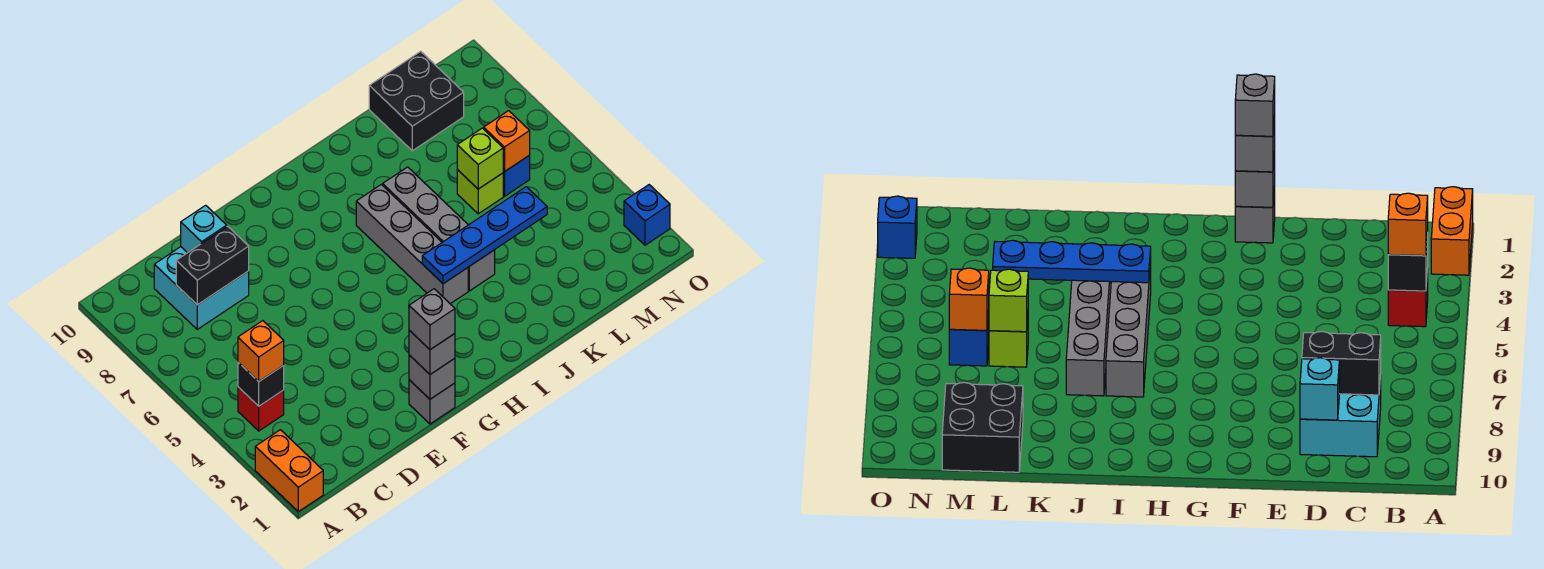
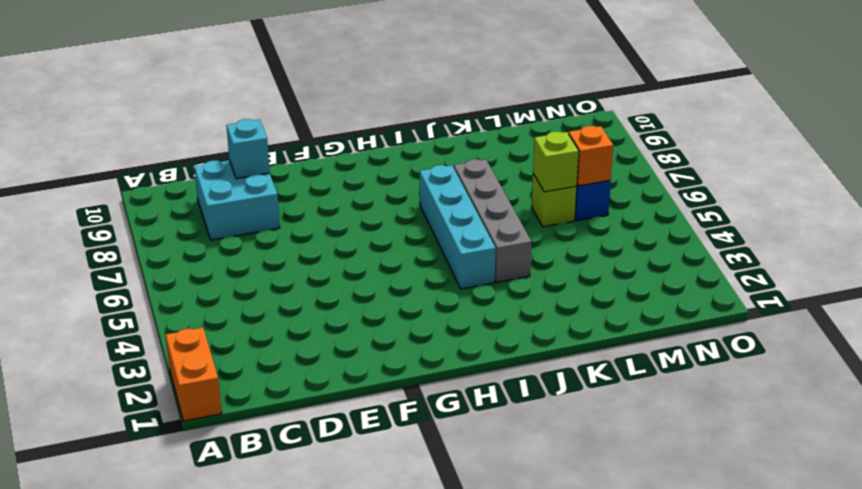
cyan 1x4 brick [420,165,496,289] -> grey 1x4 brick [356,184,468,304]
none -> red 1x1 brick [238,387,284,431]
none -> grey 1x1 brick [409,380,455,424]
none -> black 2x2 brick [369,51,464,151]

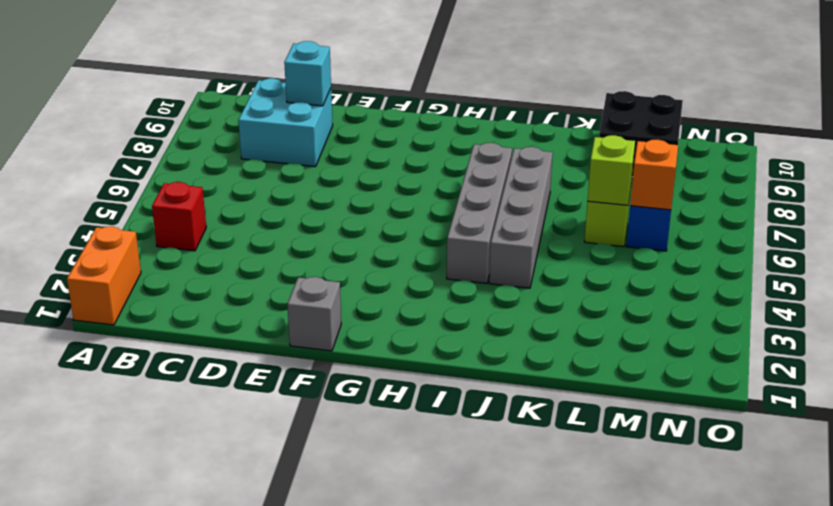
none -> blue 1x1 brick [624,185,670,245]
none -> black 1x1 brick [238,362,284,406]
none -> black 1x2 brick [176,226,249,305]

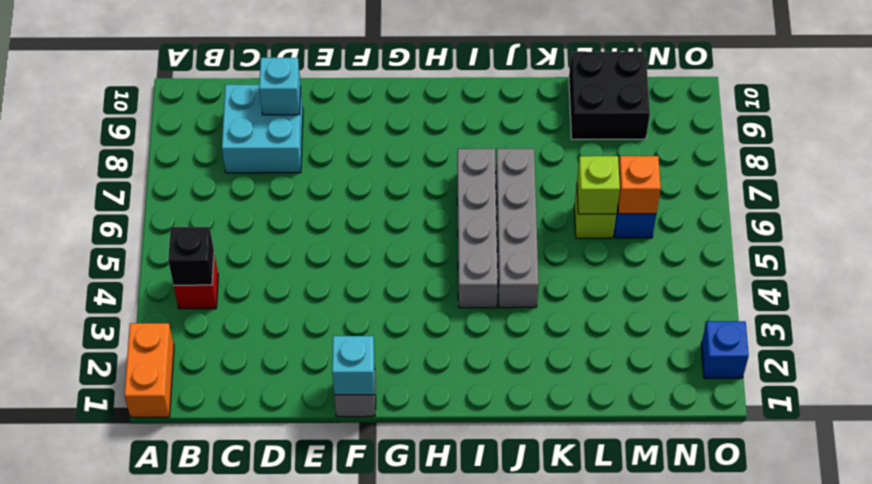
cyan 1x1 brick [332,336,375,395] -> grey 1x1 brick [409,355,455,399]
none -> black 1x2 brick [176,226,249,305]
none -> blue 1x4 plate [422,187,547,284]
none -> orange 1x1 brick [238,321,284,381]

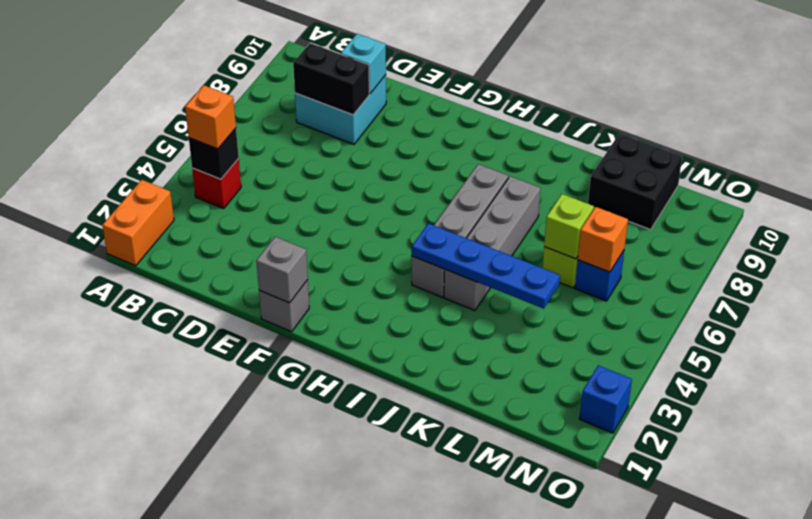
none -> grey 1x1 brick [409,330,455,374]
none -> grey 1x1 brick [409,289,455,350]

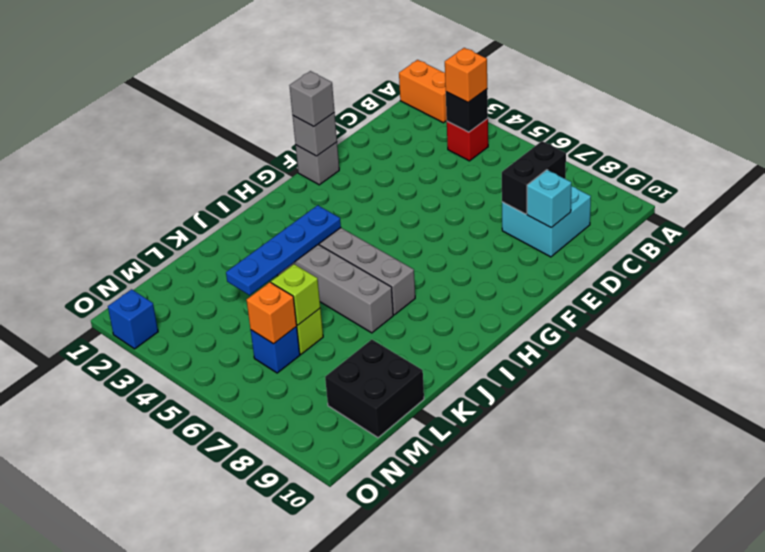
none -> grey 1x1 brick [409,289,455,350]

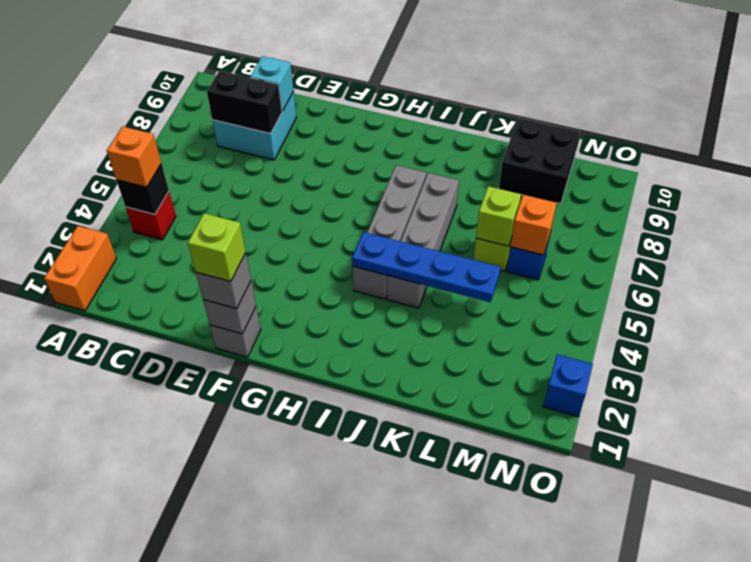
lime 1x1 brick [188,213,246,281] -> grey 1x1 brick [409,289,455,350]

